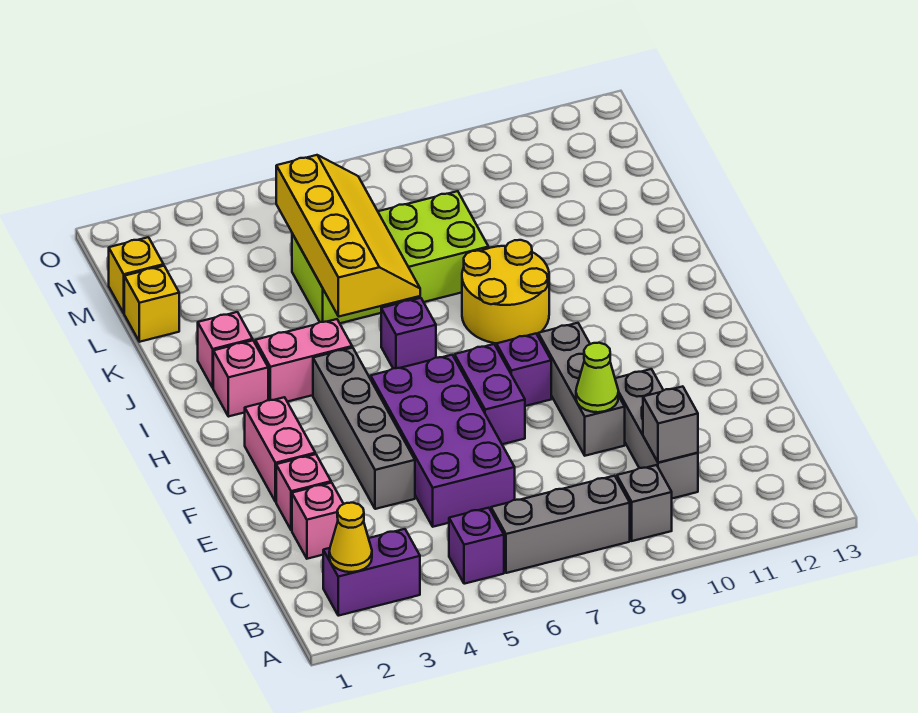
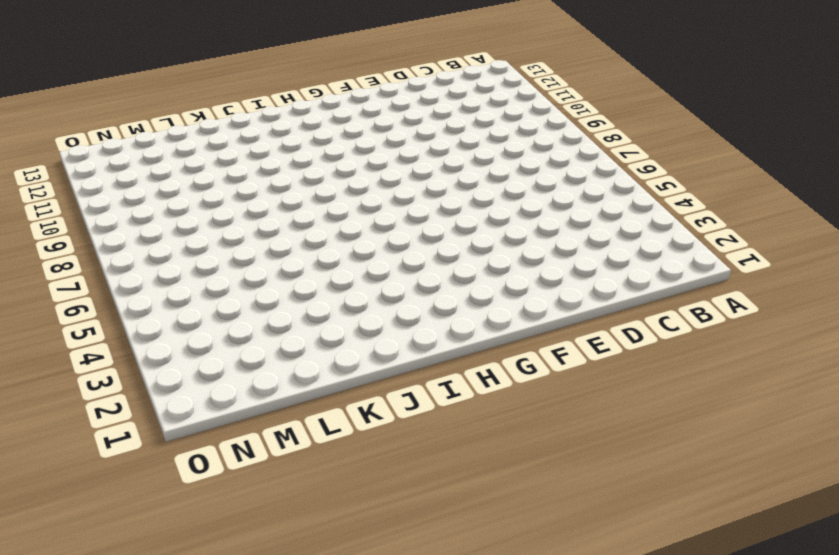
none -> purple 1x2 brick [323,529,420,616]
none -> purple 1x1 brick [449,508,504,584]
none -> grey 1x3 brick [491,476,630,573]

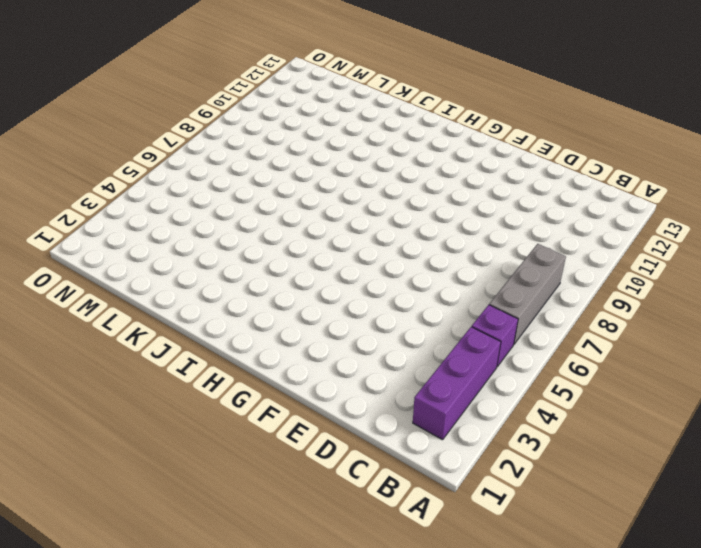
purple 1x3 brick [413,327,501,440] -> purple 1x2 brick [323,529,420,616]
none -> grey 1x1 brick [617,465,672,541]
none -> grey 1x3 brick [615,369,698,498]
none -> pink 1x1 brick [292,483,343,559]

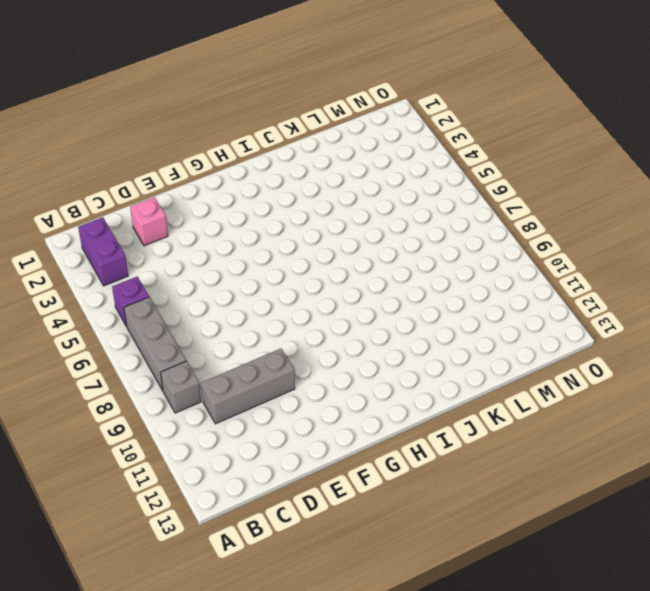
none -> purple 2x4 brick [371,355,515,527]
none -> pink 1x1 brick [276,454,331,530]
none -> grey 1x4 brick [313,347,415,509]

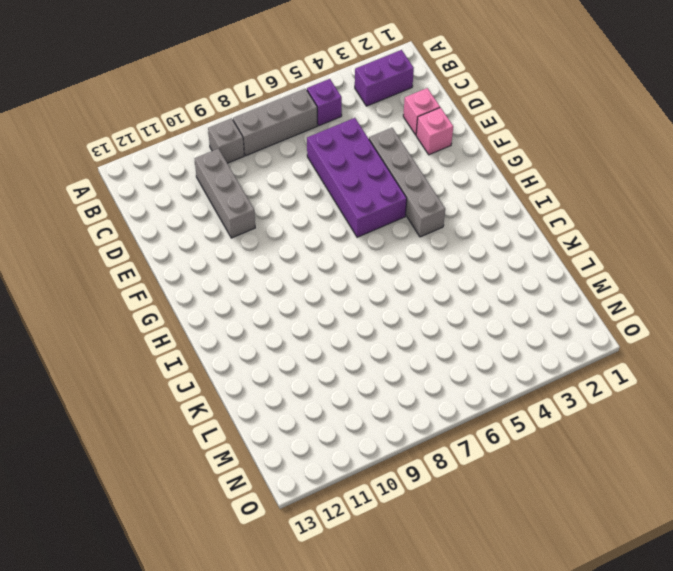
none -> grey 1x3 brick [538,323,625,456]
none -> pink 1x2 brick [245,397,315,502]
none -> purple 1x2 brick [455,344,525,444]

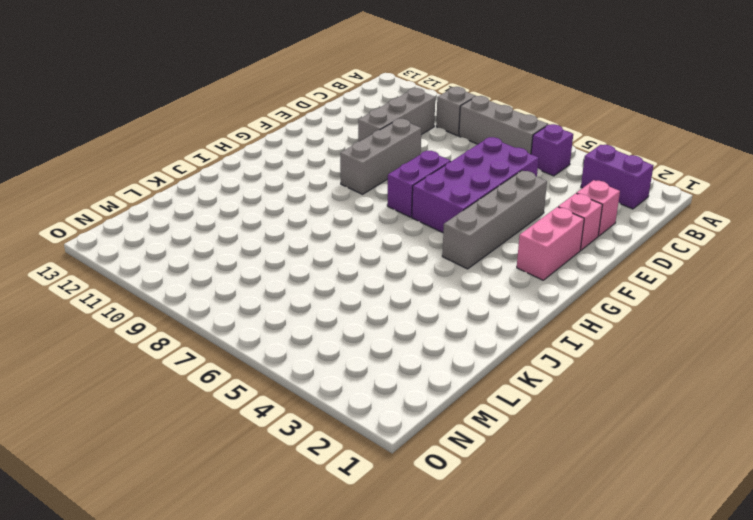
none -> purple 1x1 brick [496,334,551,406]
none -> pink 1x1 brick [213,341,268,417]
none -> pink 1x2 brick [255,319,352,402]

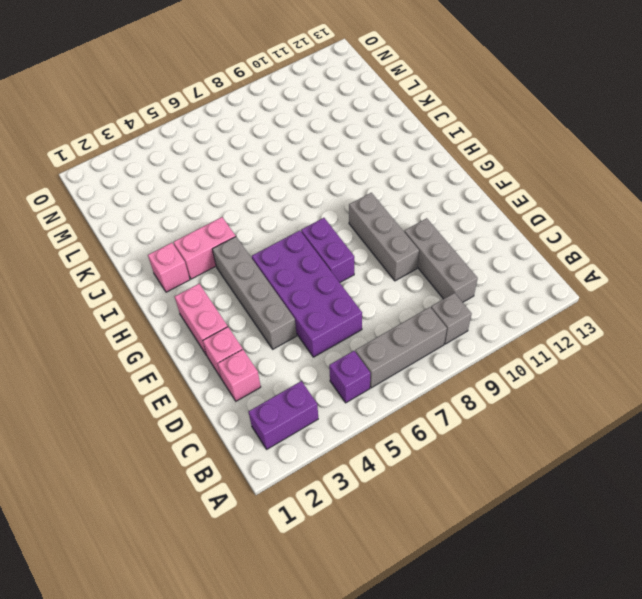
none -> purple 1x1 brick [496,334,551,406]
none -> purple 1x1 brick [381,298,436,368]
none -> yellow 2x2 round brick [462,240,549,343]

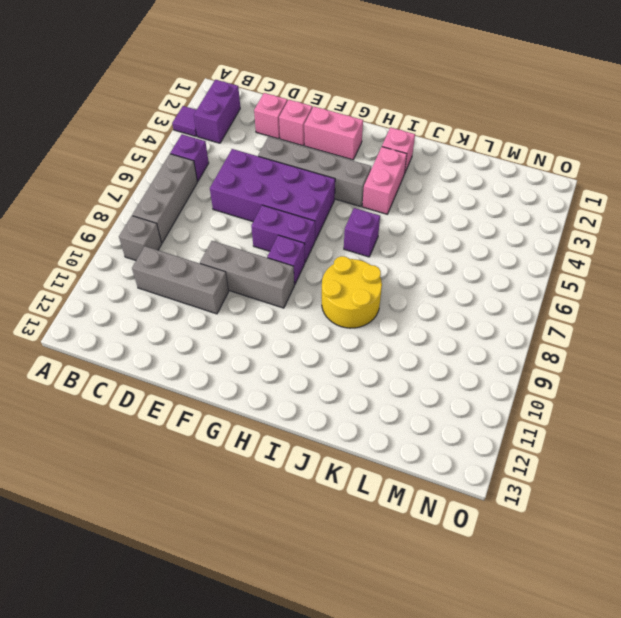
purple 1x1 tile [172,106,197,136] -> none
none -> pink 1x1 brick [198,312,253,388]
none -> lime 2x4 brick [292,191,489,323]
none -> yellow 1x1 brick [124,266,179,342]

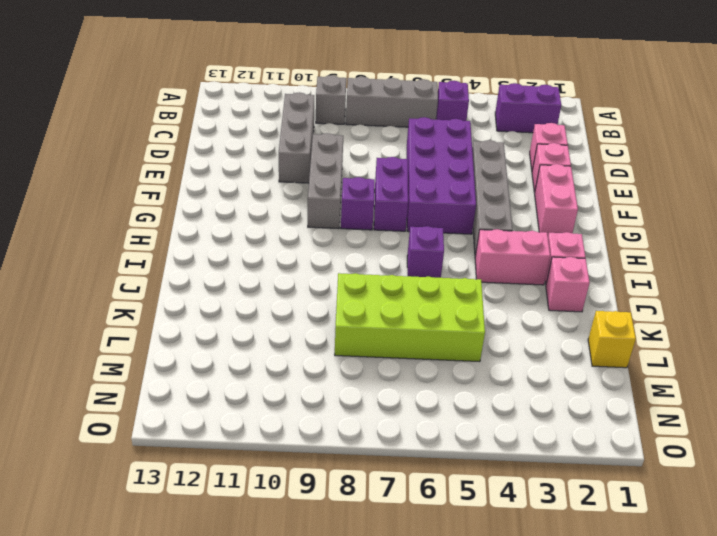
none -> yellow 2x2 round brick [462,240,549,343]
none -> yellow 1x1 brick [109,237,164,313]
none -> yellow 1x1 cone [329,503,372,572]

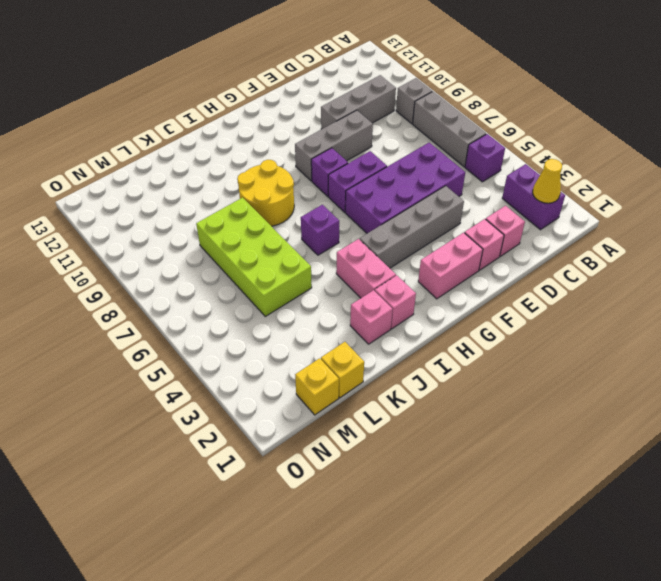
none -> grey 1x1 brick [643,386,698,463]
none -> lime 1x1 cone [576,343,619,412]
none -> yellow 2x4 slope [276,155,420,316]

